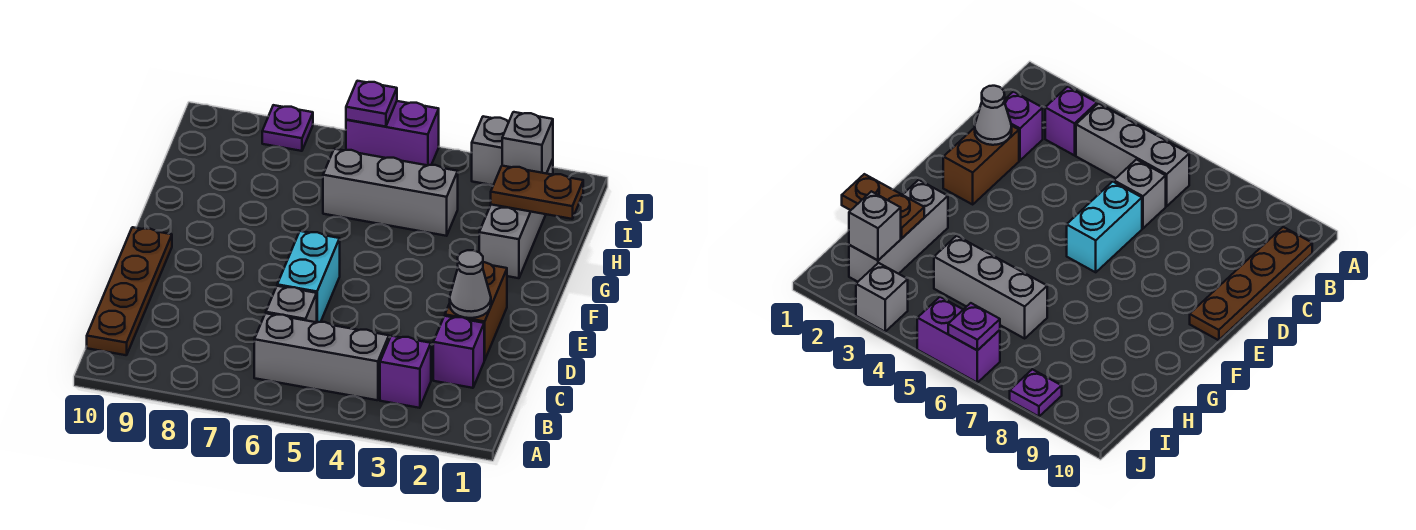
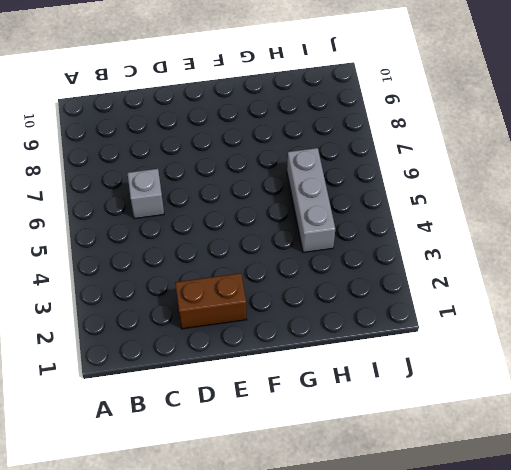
none -> purple 1x1 brick [380,336,431,408]
none -> grey 1x3 brick [254,313,389,400]
none -> brown 1x4 plate [87,227,172,355]

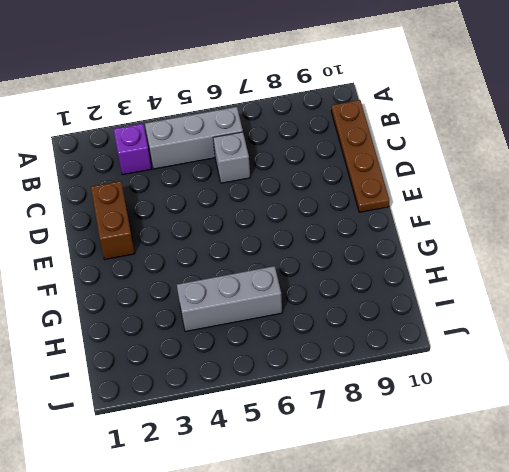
none -> purple 1x1 brick [433,316,484,388]
none -> cyan 1x2 brick [277,231,340,322]
none -> grey 1x3 brick [479,159,553,278]

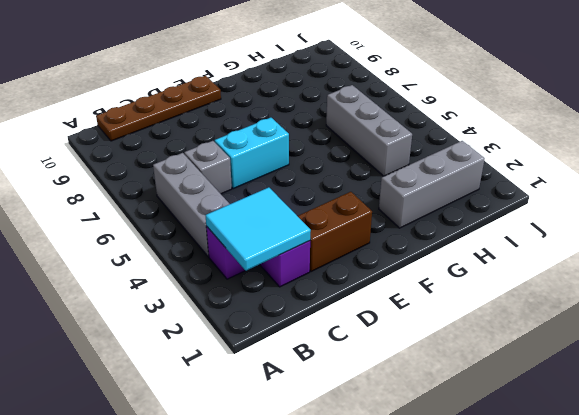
cyan 2x2 tile [205,187,311,271] -> none
none -> grey 1x1 brick [472,116,509,185]
none -> purple 1x2 brick [346,101,439,165]
none -> purple 1x1 plate [262,105,313,151]

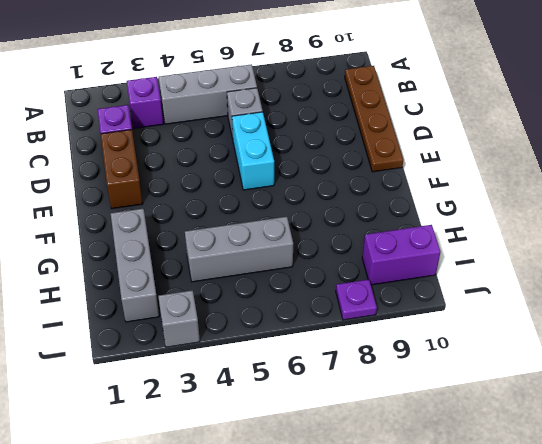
purple 1x2 brick [362,225,441,285] -> purple 1x2 brick moved to [346,101,439,165]
none -> grey 1x1 cone [450,250,491,318]
none -> brown 1x2 plate [491,166,583,219]
none -> grey 1x1 brick [502,112,553,174]

